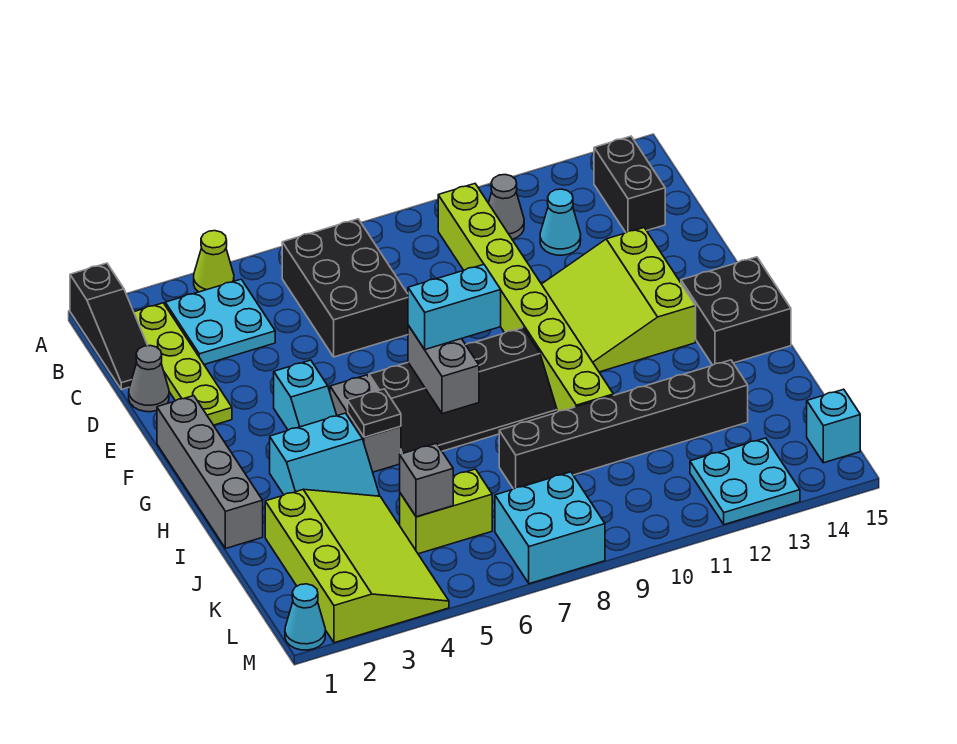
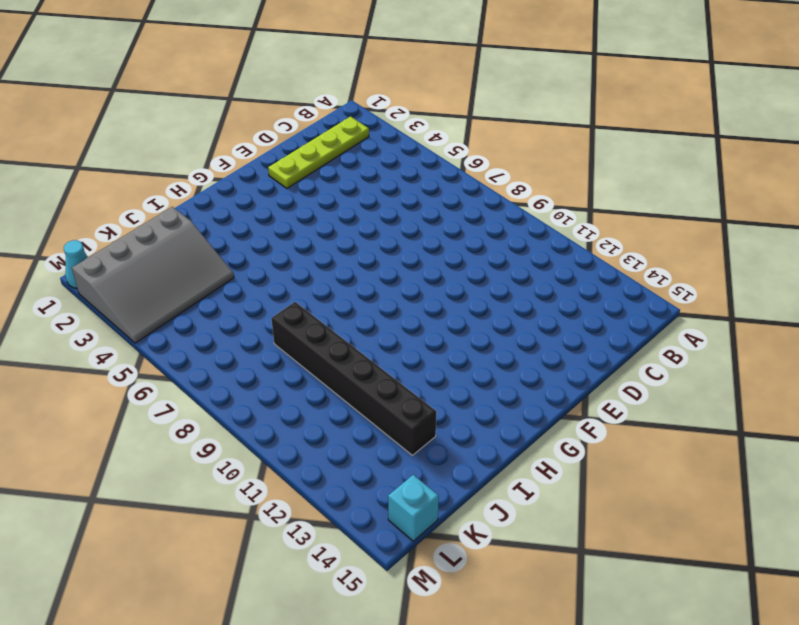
grey 3x4 slope [72,207,234,343] -> lime 3x4 slope [265,489,449,643]
none -> black 1x3 slope [70,263,148,390]
none -> lime 1x1 cone [194,231,234,292]
none -> cyan 2x2 plate [165,279,275,364]

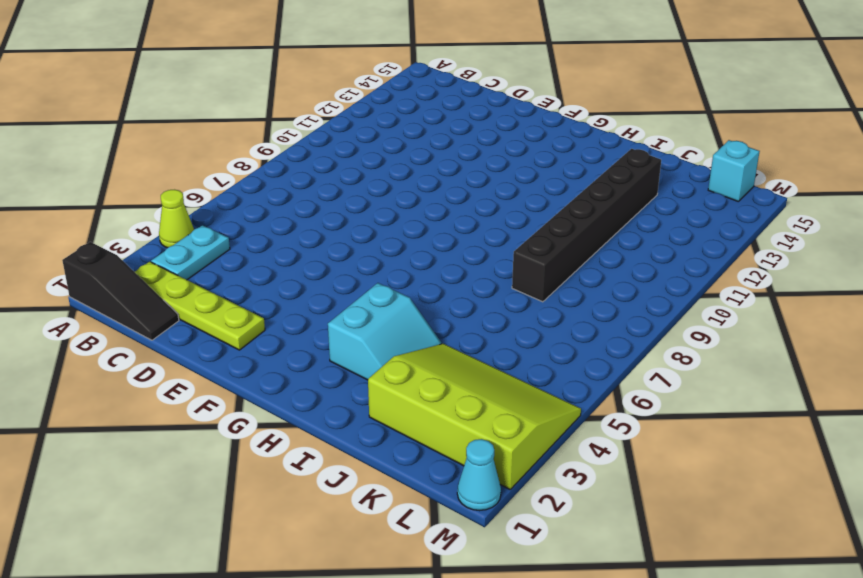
cyan 1x2 plate [151,225,230,280] -> cyan 2x2 plate [165,279,275,364]
none -> black 2x3 brick [282,219,408,357]
none -> lime 1x8 brick [438,184,613,412]
none -> grey 1x1 cone [489,174,524,239]

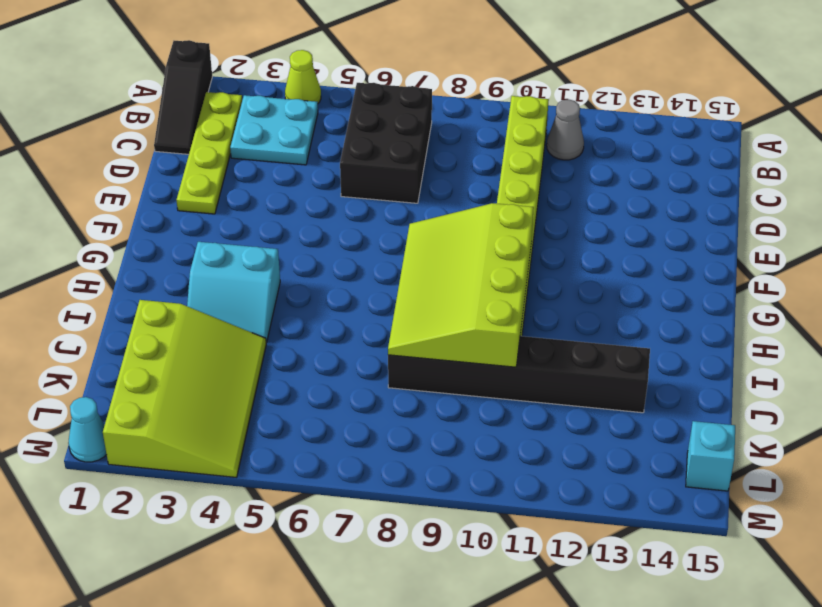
lime 3x4 slope [388,203,534,367] -> none
none -> black 1x2 brick [594,136,665,232]
none -> cyan 1x1 cone [540,189,581,255]
none -> grey 1x1 cone [129,346,169,412]

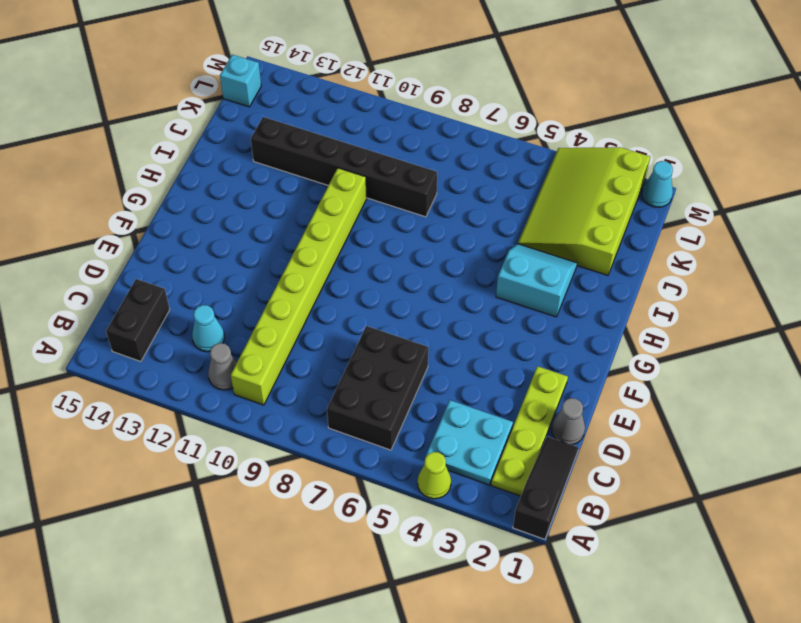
none -> lime 3x3 slope [542,228,696,372]
none -> grey 1x4 brick [157,396,263,549]
none -> cyan 1x2 slope [274,360,337,430]

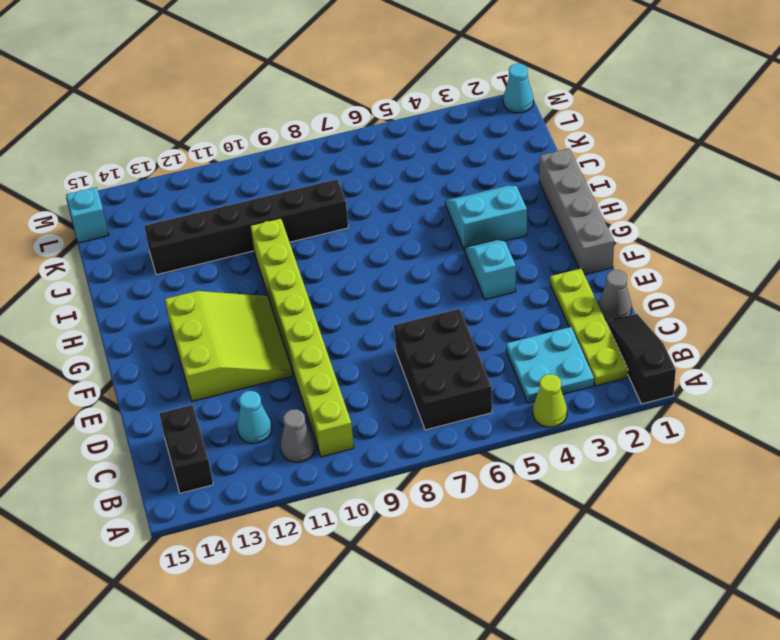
none -> grey 1x2 brick [330,375,401,472]
none -> black 2x4 slope [369,328,557,454]
none -> black 2x2 brick [681,257,791,365]

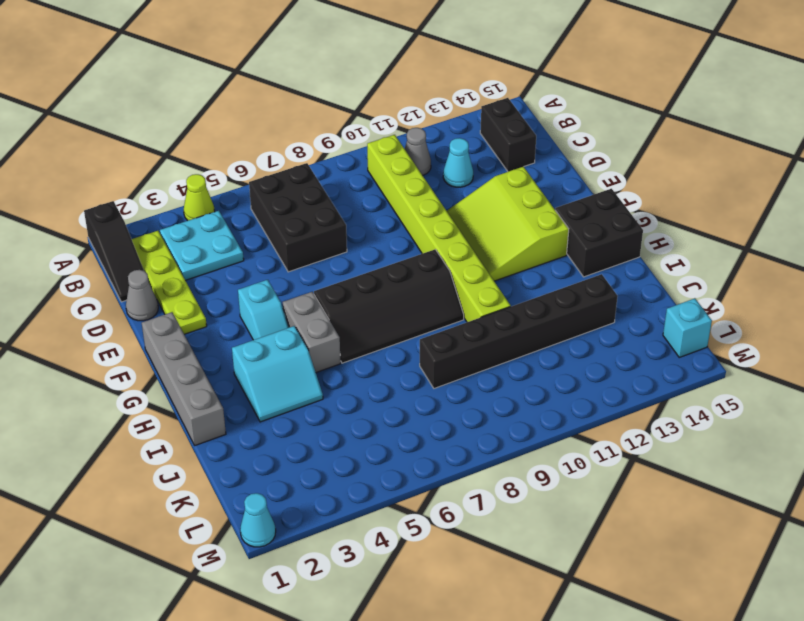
none -> lime 3x4 slope [265,489,449,643]
none -> lime 1x2 brick [400,469,492,554]
none -> cyan 2x2 brick [495,472,605,584]

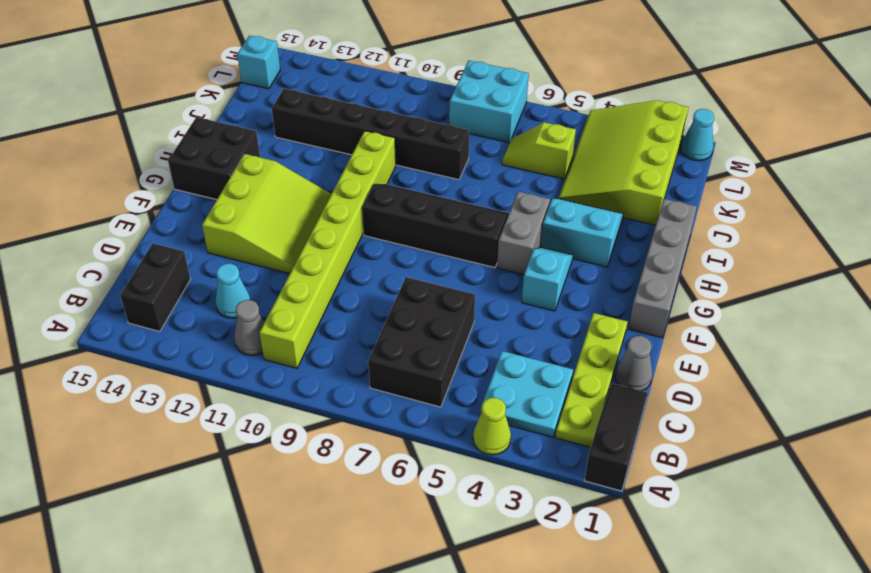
lime 1x2 slope [502,122,576,179] -> lime 1x2 brick [400,469,492,554]
none -> cyan 2x2 plate [690,438,800,525]
none -> grey 1x2 brick [408,325,479,414]
none -> black 1x1 plate [348,389,401,437]

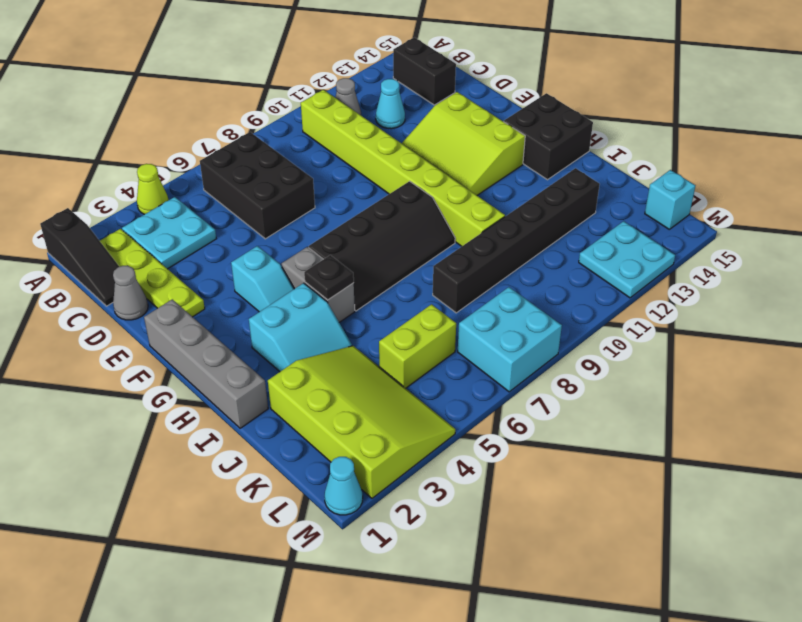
none -> grey 1x2 brick [408,325,479,414]
none -> grey 1x1 brick [400,443,453,517]
none -> cyan 1x2 brick [408,264,501,349]

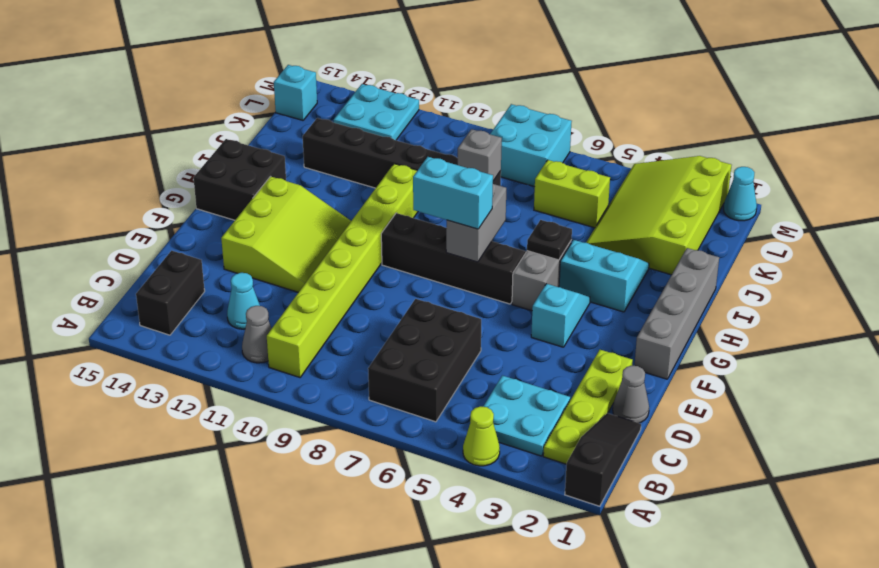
grey 1x1 brick [458,129,502,181] -> grey 1x1 brick moved to [400,443,453,517]

